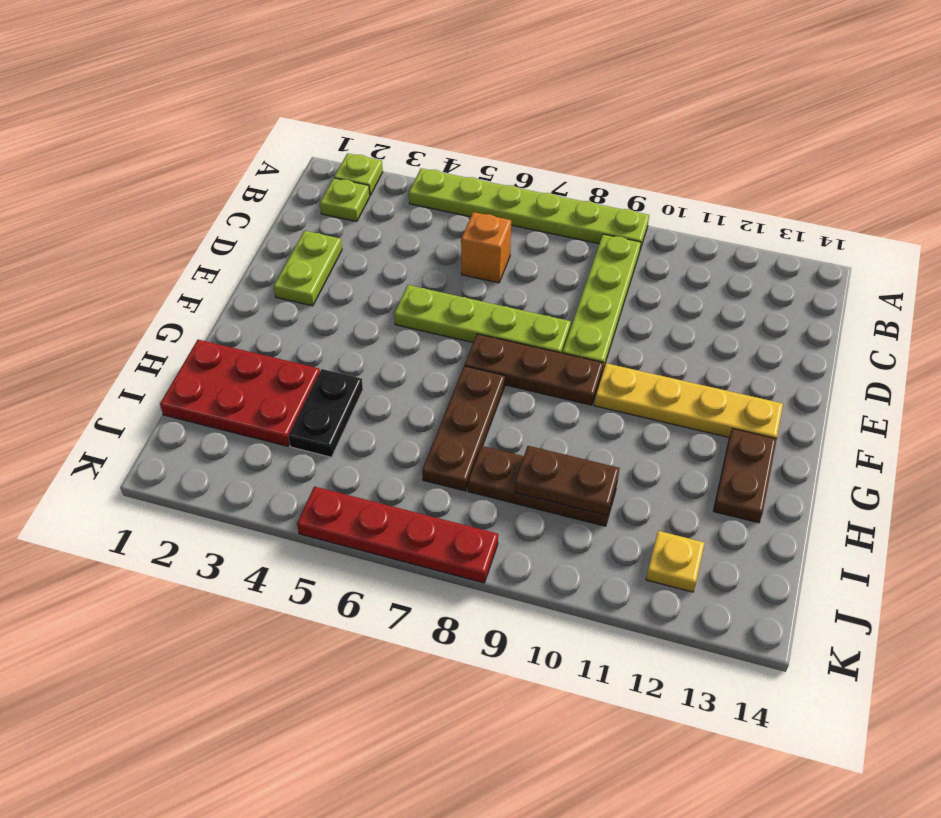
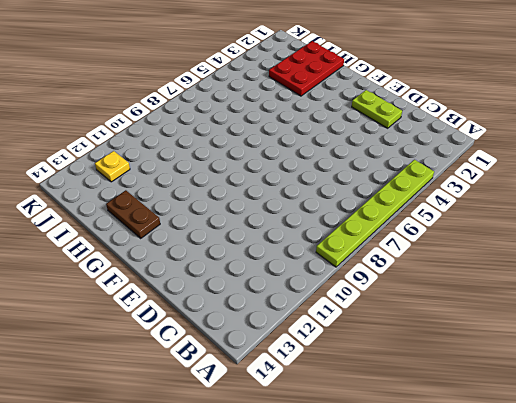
none -> lime 1x1 plate [334,153,383,195]
none -> lime 1x1 plate [320,178,370,222]
none -> lime 1x4 plate [563,234,641,372]

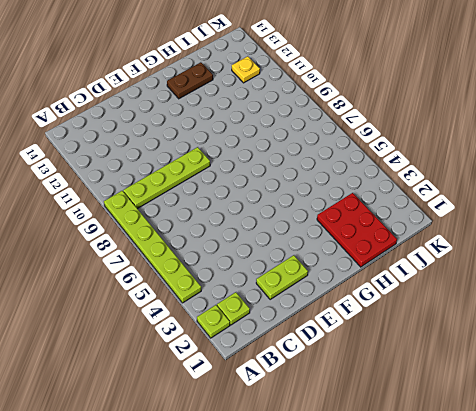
none -> orange 1x1 brick [461,212,511,283]
none -> lime 1x4 plate [394,285,571,353]
none -> brown 1x3 plate [464,334,603,405]

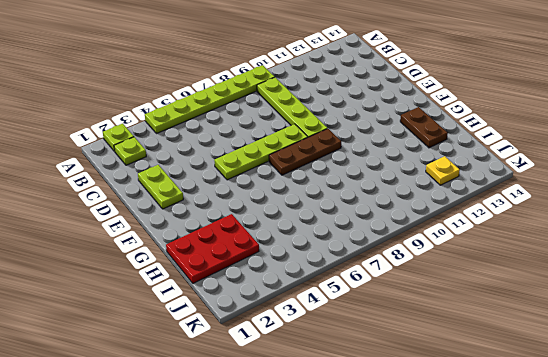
none -> orange 1x1 brick [461,212,511,283]
none -> yellow 1x4 plate [594,363,783,439]
none -> brown 1x3 plate [422,366,505,491]

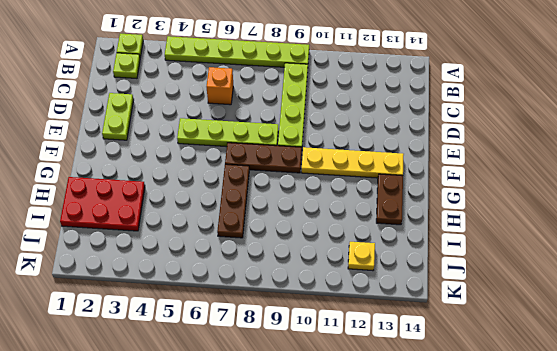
none -> black 1x2 plate [288,369,363,457]
none -> brown 1x3 plate [468,446,617,526]
none -> red 1x4 plate [297,486,498,583]

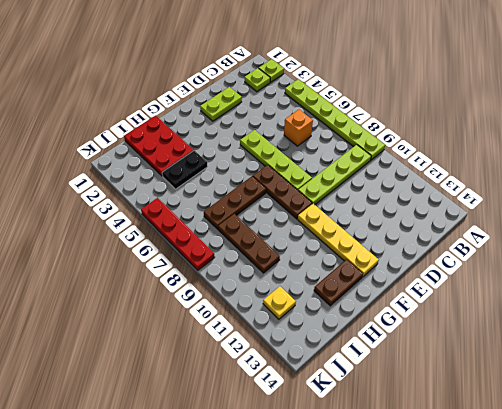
none -> brown 1x2 plate [515,446,619,516]

